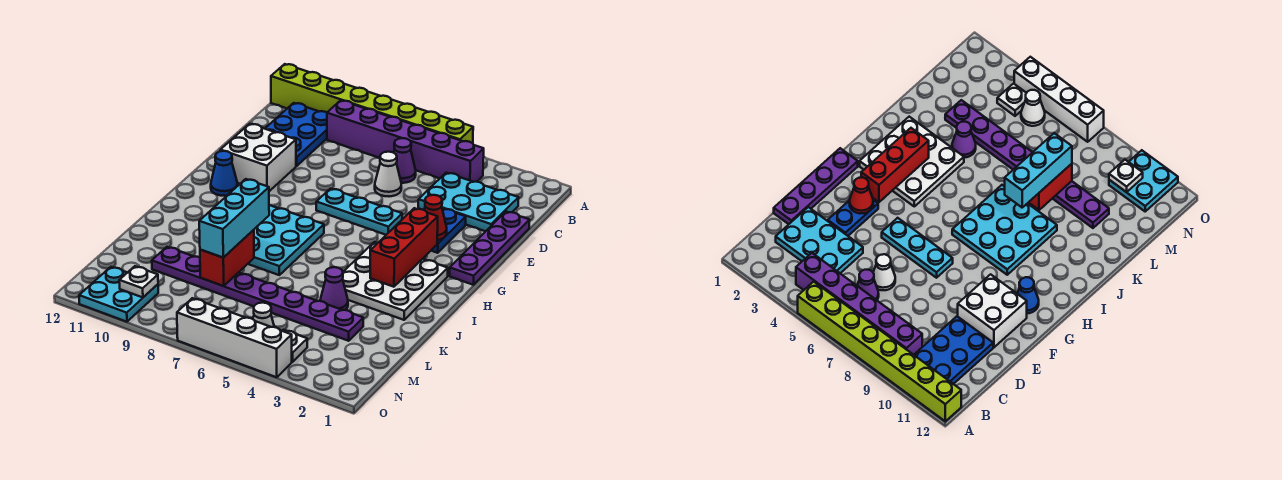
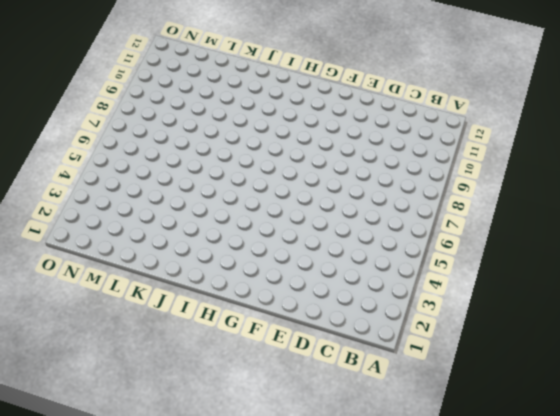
none -> lime 1x8 brick [271,64,473,143]
none -> purple 1x6 brick [327,100,484,182]
none -> blue 2x3 plate [265,103,327,166]

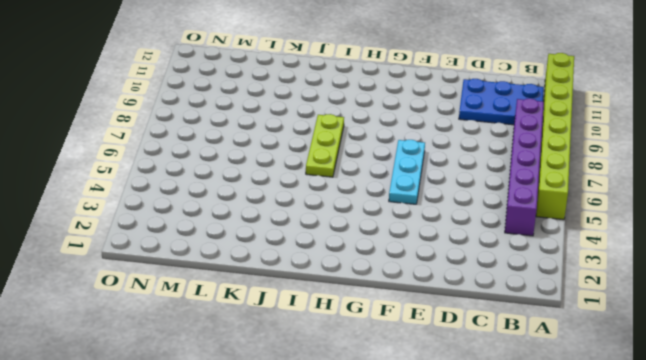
lime 1x3 plate [306,114,344,177] -> cyan 3x3 plate [248,205,324,275]
none -> cyan 2x3 plate [418,173,519,231]
none -> purple 1x1 cone [394,138,416,183]
none -> purple 1x4 plate [450,212,530,285]

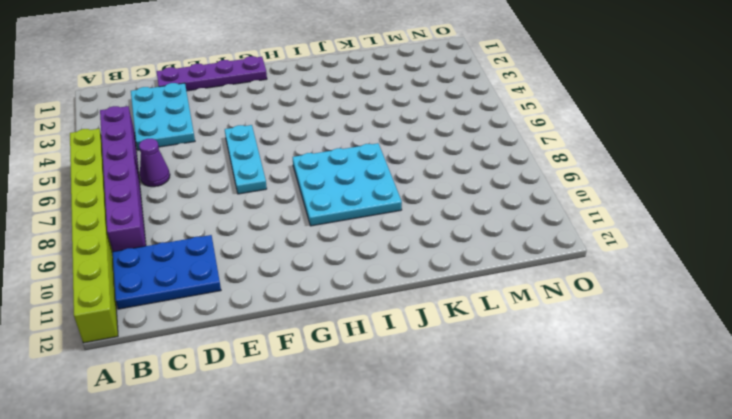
none -> white 1x1 cone [375,152,401,196]
none -> blue 1x2 plate [431,208,466,253]
none -> white 2x2 brick [220,124,296,191]

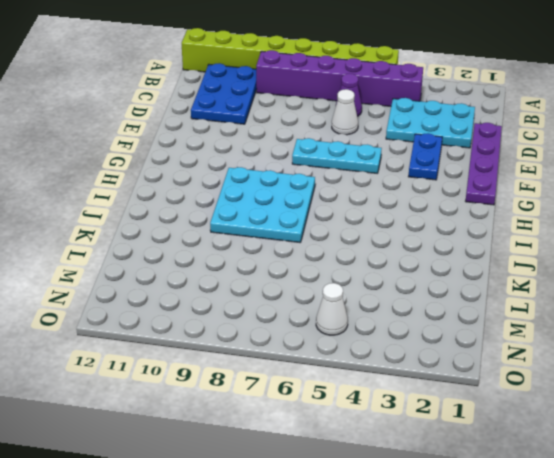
none -> white 2x2 brick [220,124,296,191]
none -> blue 1x1 cone [211,151,238,196]
none -> white 3x3 plate [343,242,448,320]

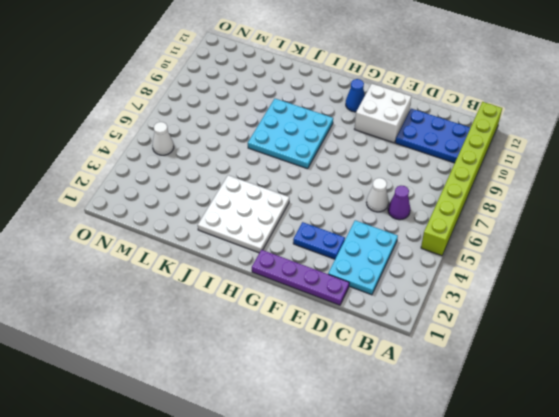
none -> purple 1x6 brick [327,100,484,182]
none -> cyan 1x3 plate [316,189,402,235]
none -> purple 1x1 cone [320,267,348,310]

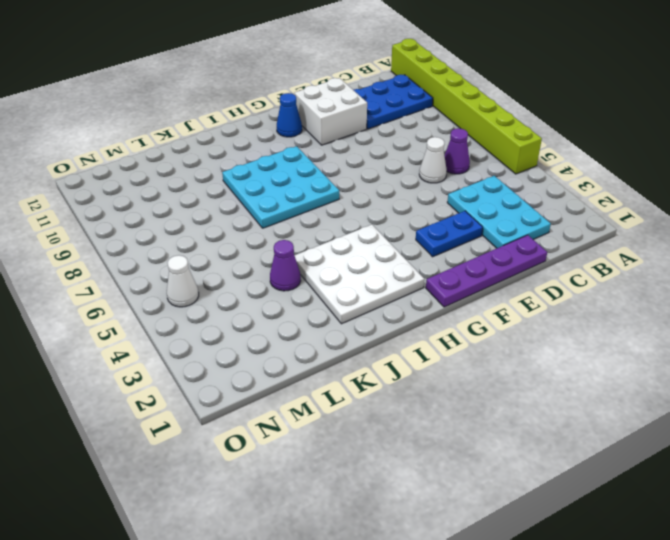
none -> purple 1x6 brick [327,100,484,182]
none -> cyan 1x3 plate [316,189,402,235]
none -> purple 1x8 plate [152,247,363,341]

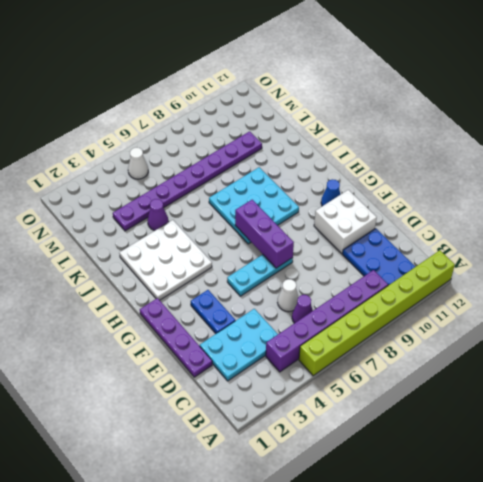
purple 1x3 brick [235,200,294,268] -> none
none -> white 1x1 plate [282,330,307,362]
none -> cyan 2x2 plate [79,267,158,322]
none -> white 1x4 brick [177,298,292,377]

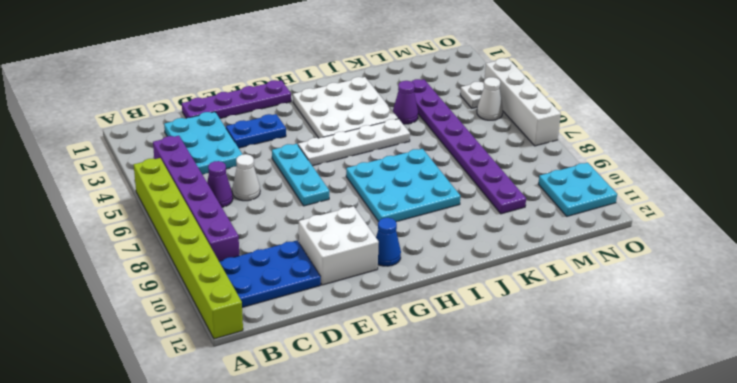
white 1x4 plate [298,119,410,166] -> none
none -> red 1x1 cone [424,195,447,240]
none -> red 1x3 brick [370,208,438,287]
none -> red 1x2 brick [200,230,254,286]

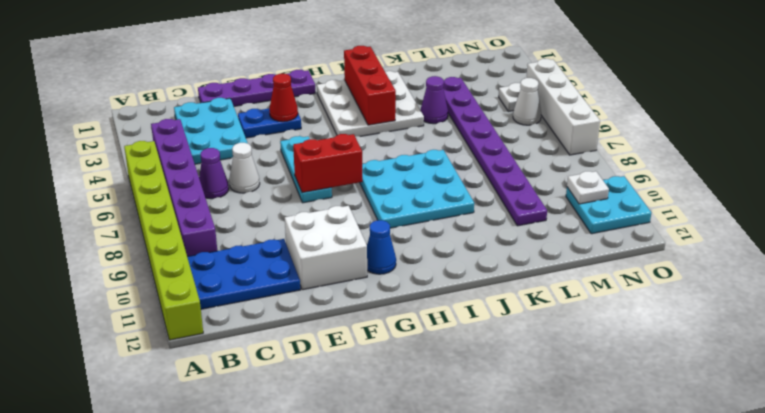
red 1x2 brick [293,134,363,193] -> red 1x2 brick moved to [200,230,254,286]
red 1x3 brick [344,46,396,125] -> red 1x3 brick turned to [370,208,438,287]
none -> cyan 1x3 brick [199,179,269,258]

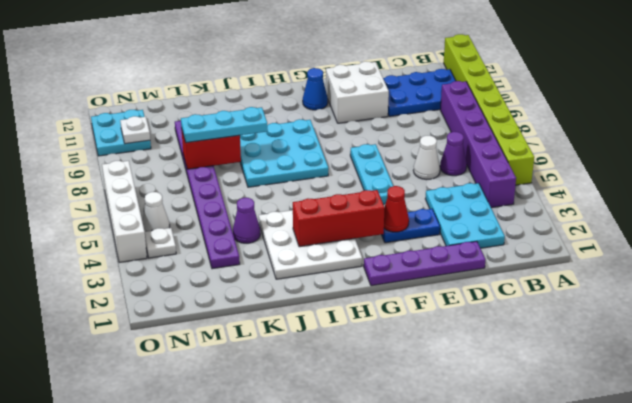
cyan 1x3 plate [181,107,268,143] -> cyan 1x3 brick [199,179,269,258]

